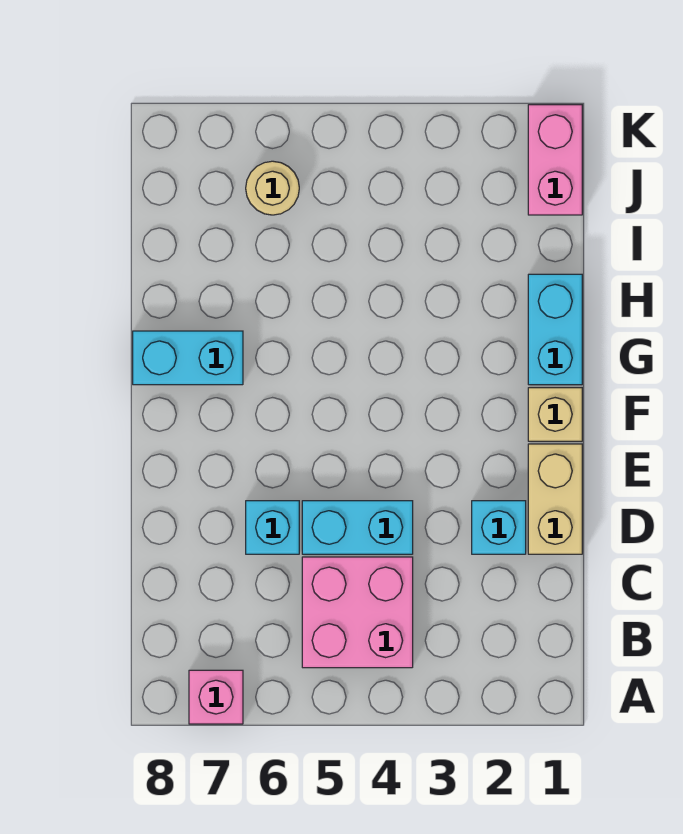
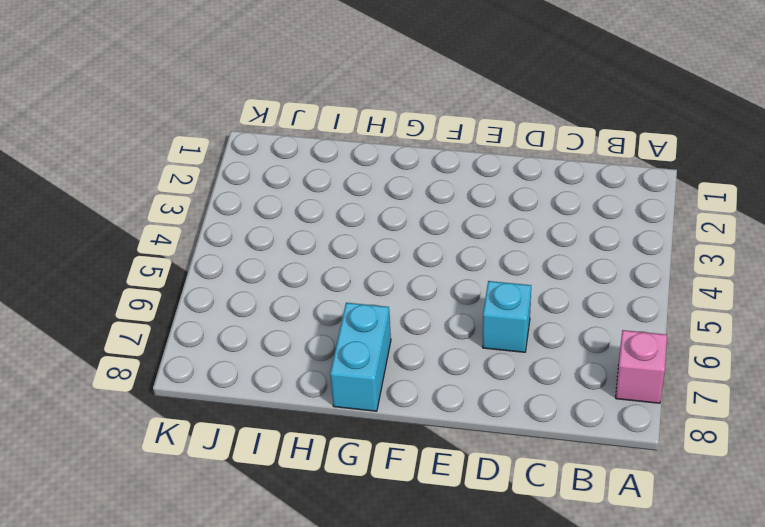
none -> pink 2x2 brick [302,557,413,668]
none -> tan 1x2 brick [528,444,582,554]

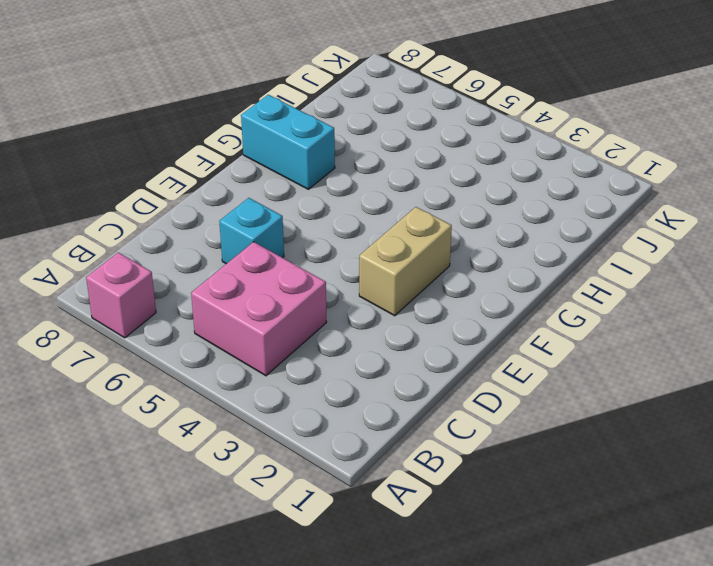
tan 1x2 brick [359,207,452,316] -> tan 1x2 brick moved to [528,444,582,554]
none -> cyan 1x1 brick [472,501,526,554]
none -> cyan 1x2 brick [302,501,413,554]

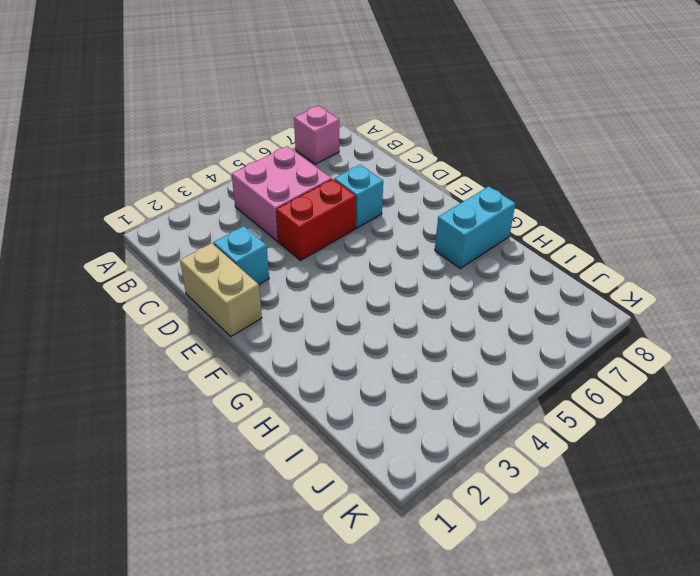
red 1x2 brick [276,179,356,260] -> cyan 1x2 brick [302,501,413,554]
none -> tan 1x1 brick [528,388,582,441]
none -> cyan 1x2 brick [528,274,582,385]

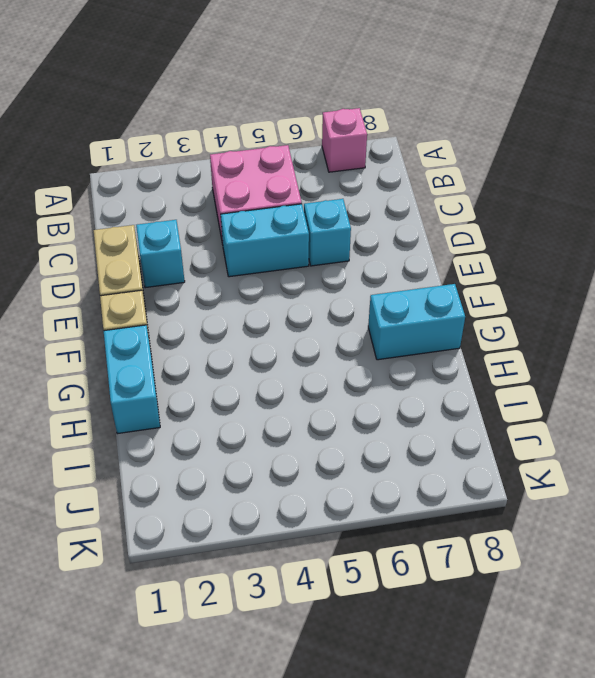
none -> pink 1x2 brick [528,105,582,215]
none -> tan 1x1 round brick [246,161,299,215]

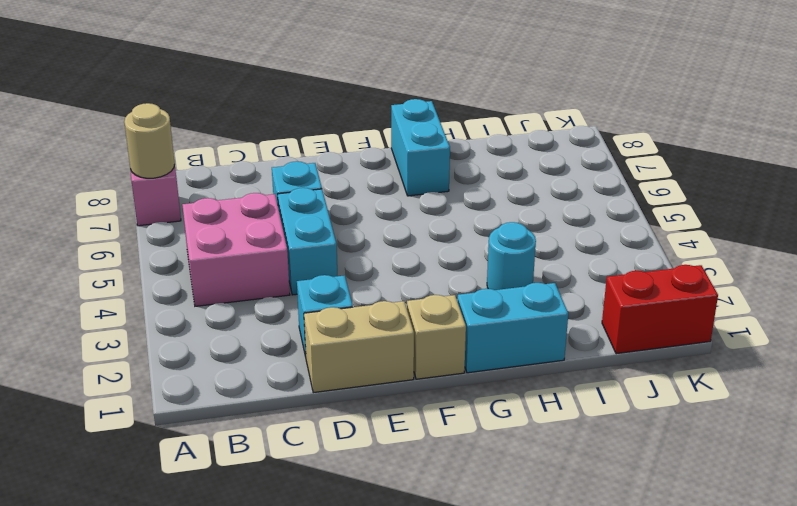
tan 1x1 round brick [124,103,175,178] -> tan 1x1 round brick moved to [246,161,299,215]
cyan 1x1 round brick [487,222,536,290] -> none
red 1x2 brick [602,265,718,354] -> pink 1x2 brick [528,105,582,215]

